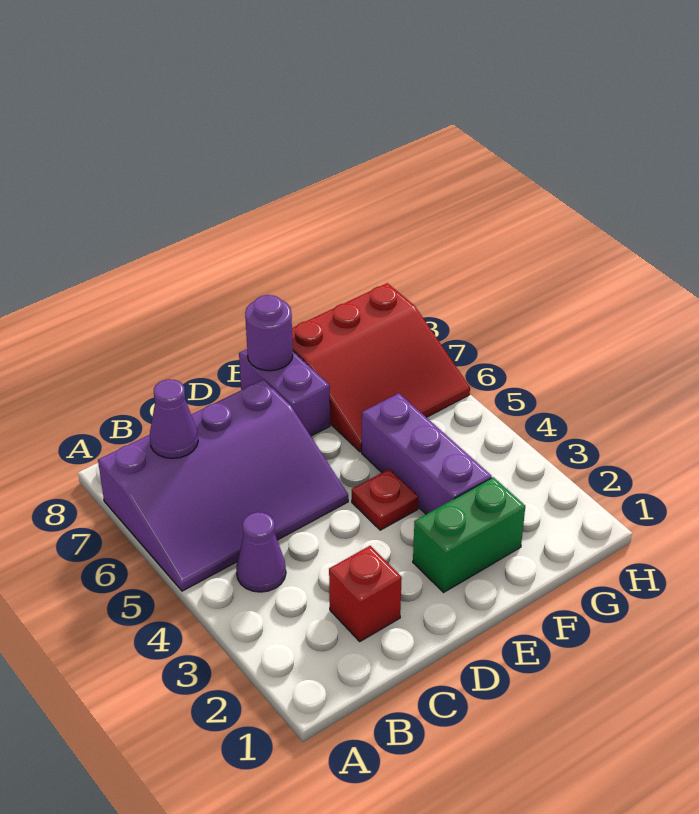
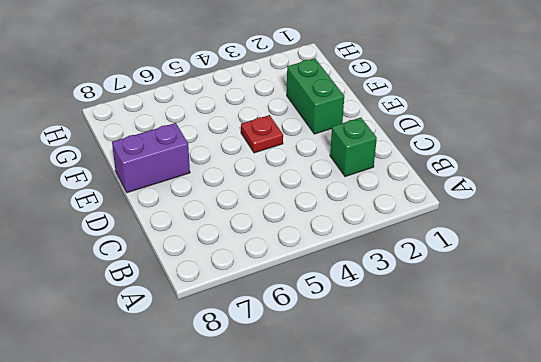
green 1x1 brick [330,118,377,177] -> red 1x1 brick [329,546,402,641]
none -> purple 3x4 slope [98,380,348,591]
none -> purple 1x1 cone [236,512,286,592]

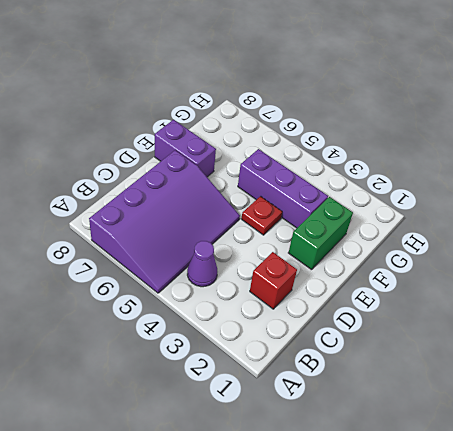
none -> red 3x3 slope [292,283,470,452]
none -> purple 1x1 cone [150,379,198,458]

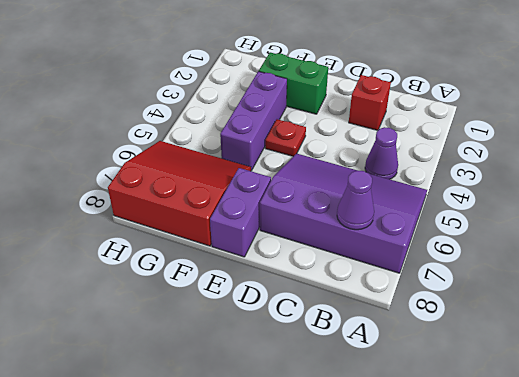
none -> purple 1x1 round brick [245,295,293,371]

